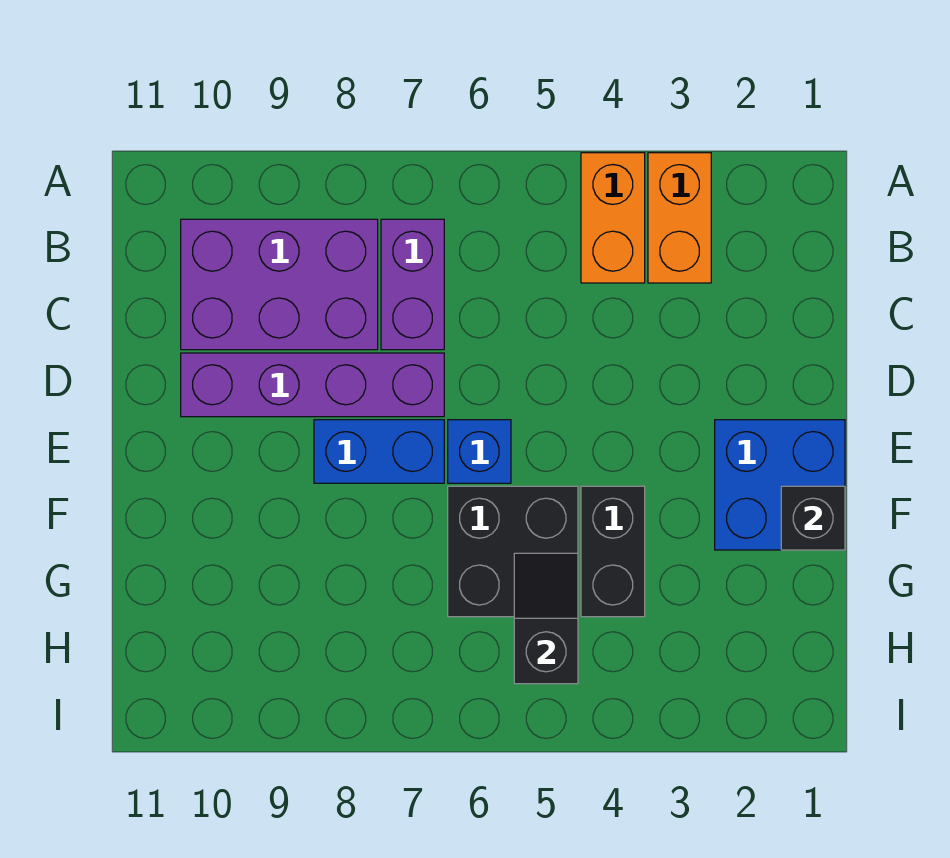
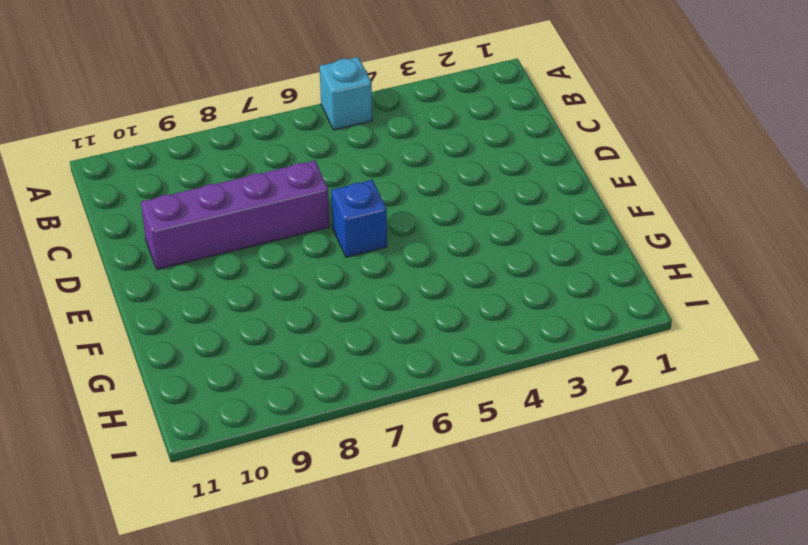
cyan 1x1 brick [320,57,372,130] -> none
none -> orange 1x2 brick [648,153,711,283]
none -> orange 1x2 brick [581,153,645,283]
none -> purple 1x2 brick [381,219,444,350]

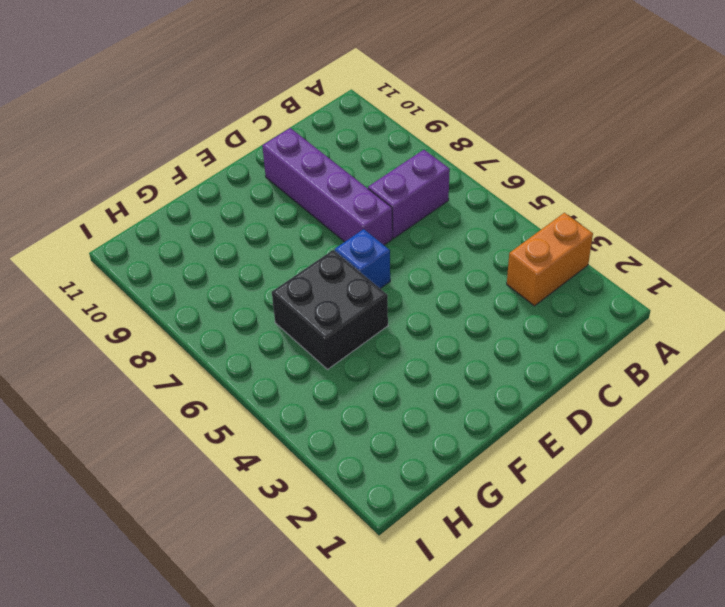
none -> orange 1x2 brick [581,153,645,283]
none -> purple 2x3 brick [181,219,378,350]
none -> blue 2x2 brick [715,420,845,550]

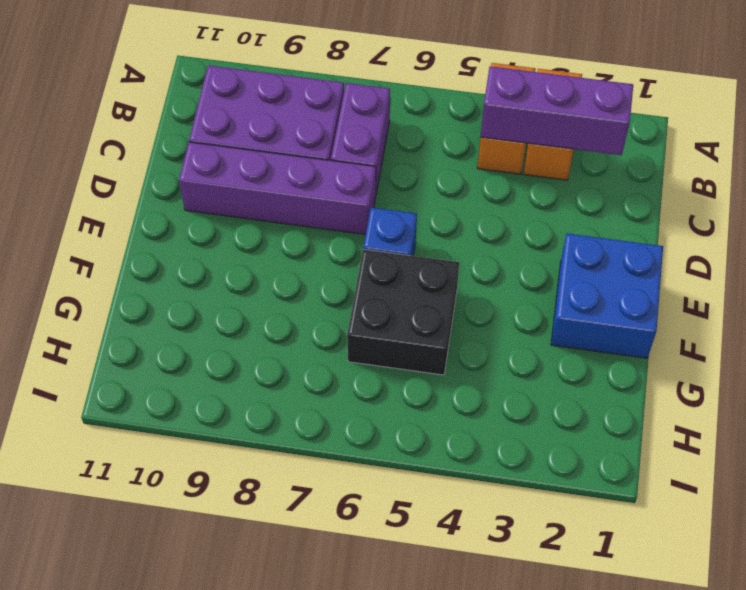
purple 1x3 brick [481,66,633,155] -> none
none -> blue 1x2 brick [314,420,444,483]
none -> black 1x2 brick [581,486,645,617]
none -> black 1x1 brick [781,486,845,550]

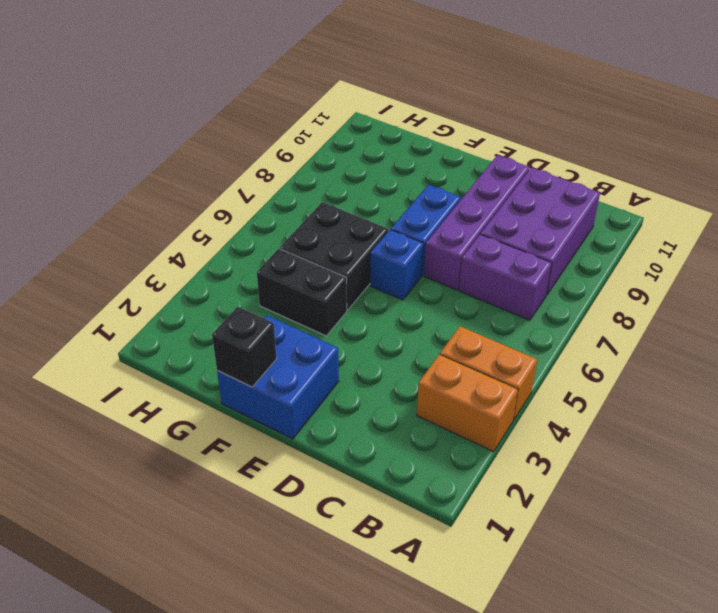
none -> black 1x2 slope [514,553,578,684]

